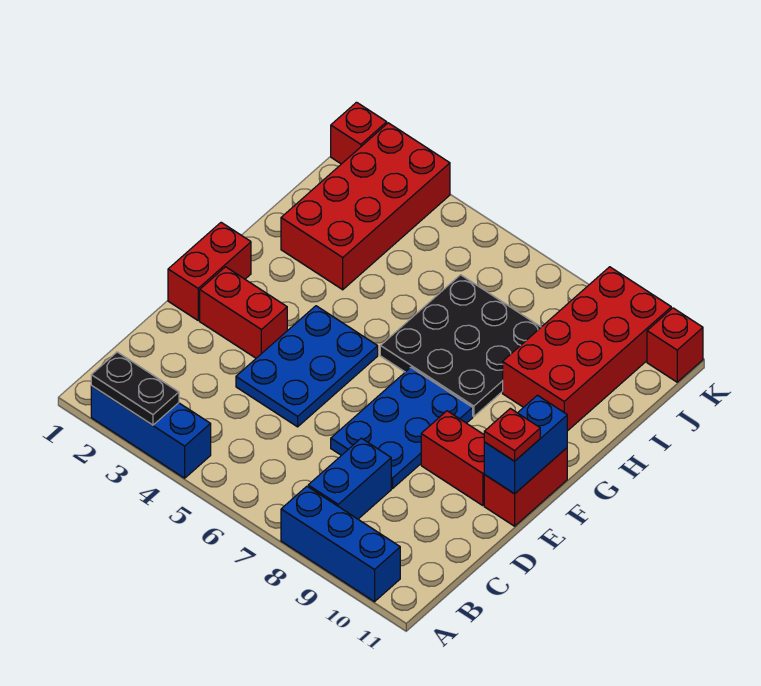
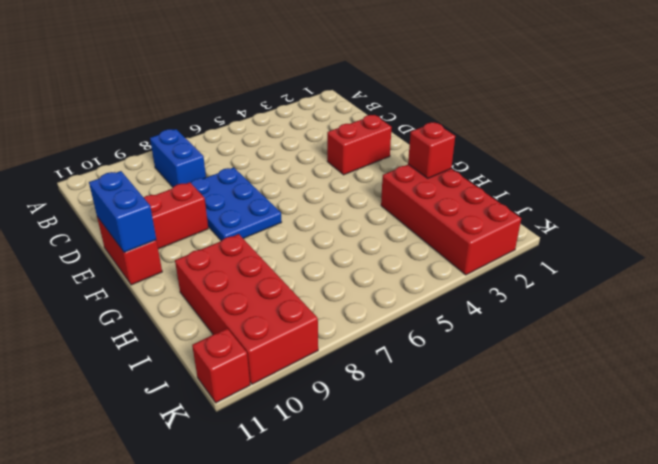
red 1x1 brick [408,122,455,178] -> red 1x1 brick moved to [331,102,387,164]
none -> blue 1x3 brick [91,386,211,478]
none -> blue 1x3 brick [281,486,400,602]
none -> blue 2x3 plate [236,306,378,427]

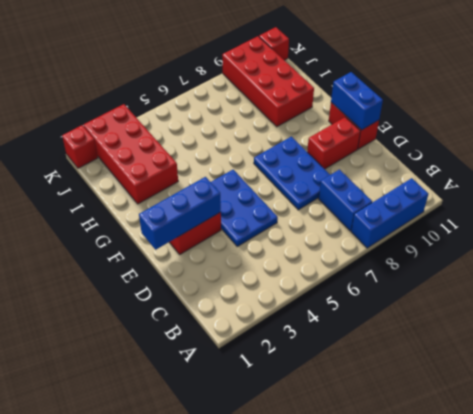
blue 1x3 brick [139,177,221,250] -> blue 1x3 brick moved to [91,386,211,478]
none -> red 1x2 brick [168,222,251,320]
none -> black 3x3 plate [380,275,541,417]
none -> black 1x2 plate [91,352,179,425]

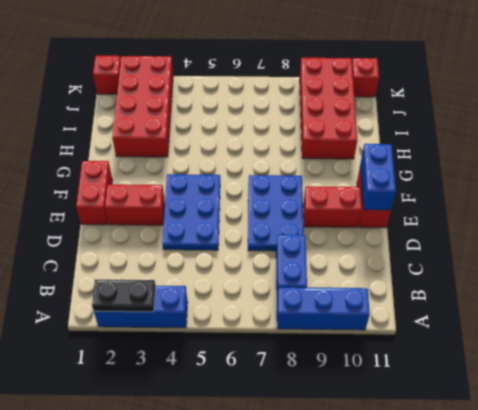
none -> black 3x3 plate [380,275,541,417]
none -> red 1x1 plate [484,408,540,461]

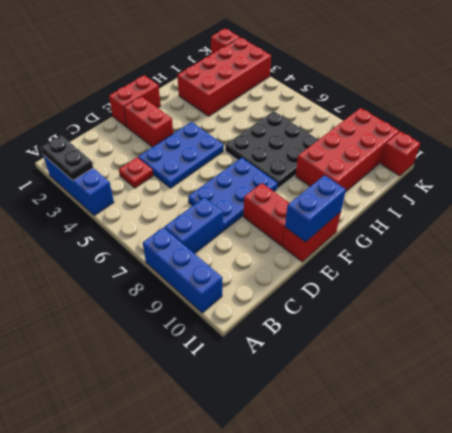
red 1x1 plate [119,157,153,188] -> red 1x1 plate moved to [484,408,540,461]

